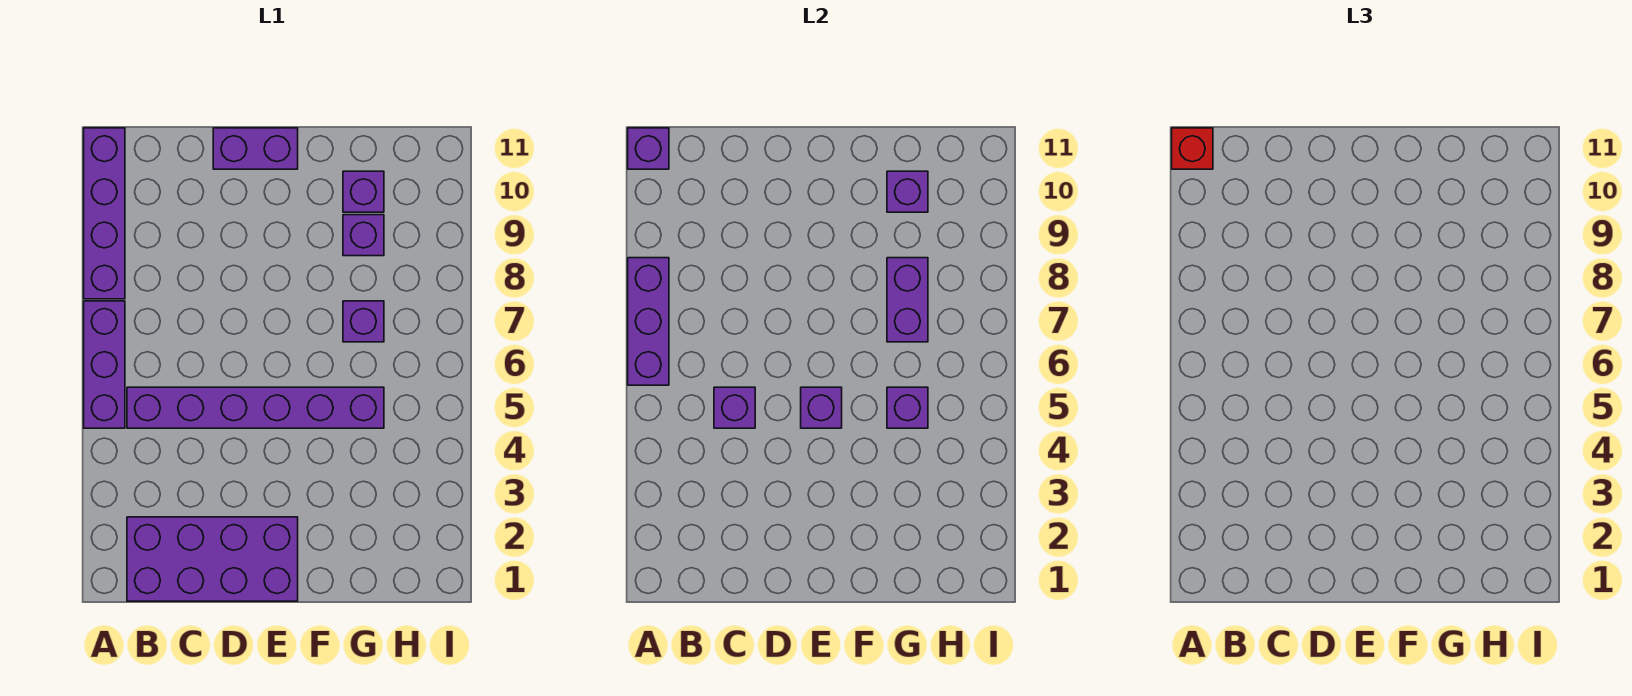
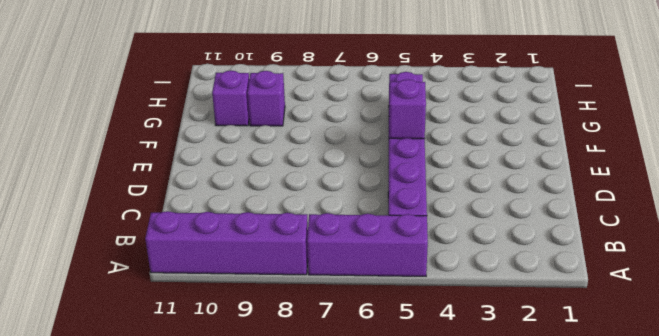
none -> purple 2x4 brick [127,517,298,601]
none -> purple 1x2 brick [213,128,298,169]
none -> purple 1x1 brick [343,301,384,342]

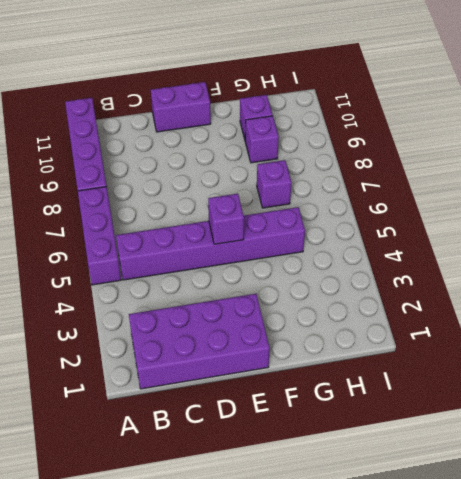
none -> purple 1x3 brick [628,258,669,385]
none -> purple 1x1 brick [628,128,669,169]
none -> purple 1x1 brick [714,387,755,428]

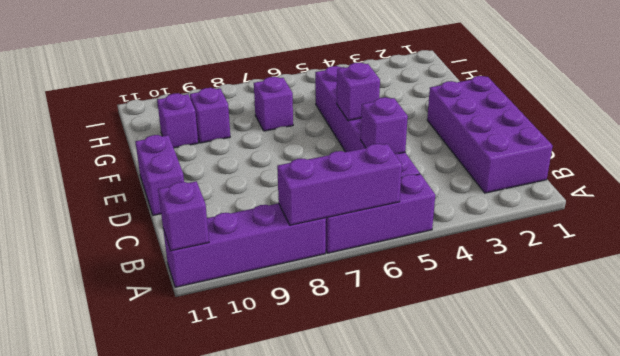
none -> purple 1x1 brick [887,387,928,428]
none -> purple 1x2 brick [887,258,928,342]
none -> purple 1x1 brick [887,171,928,212]

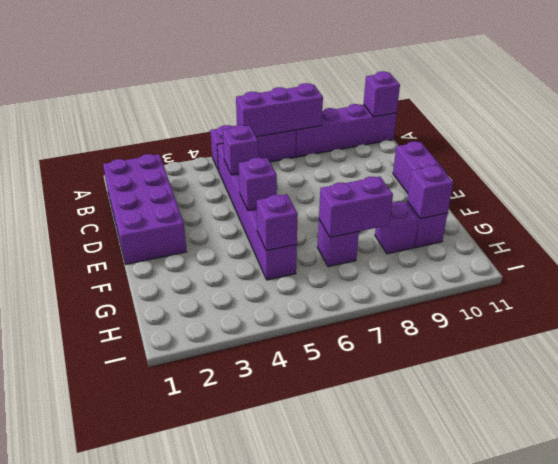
none -> red 1x1 brick [1172,128,1213,169]

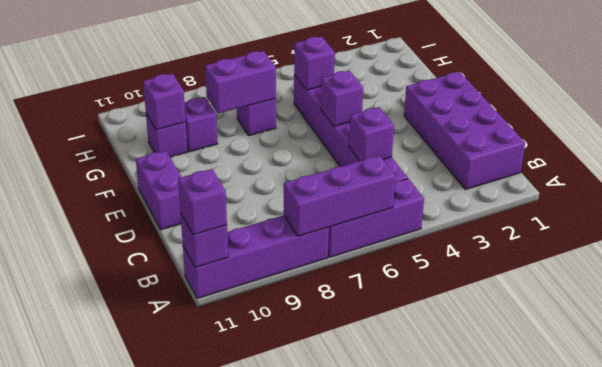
purple 1x1 brick [178,169,227,235] -> red 1x1 brick [1172,128,1213,169]

